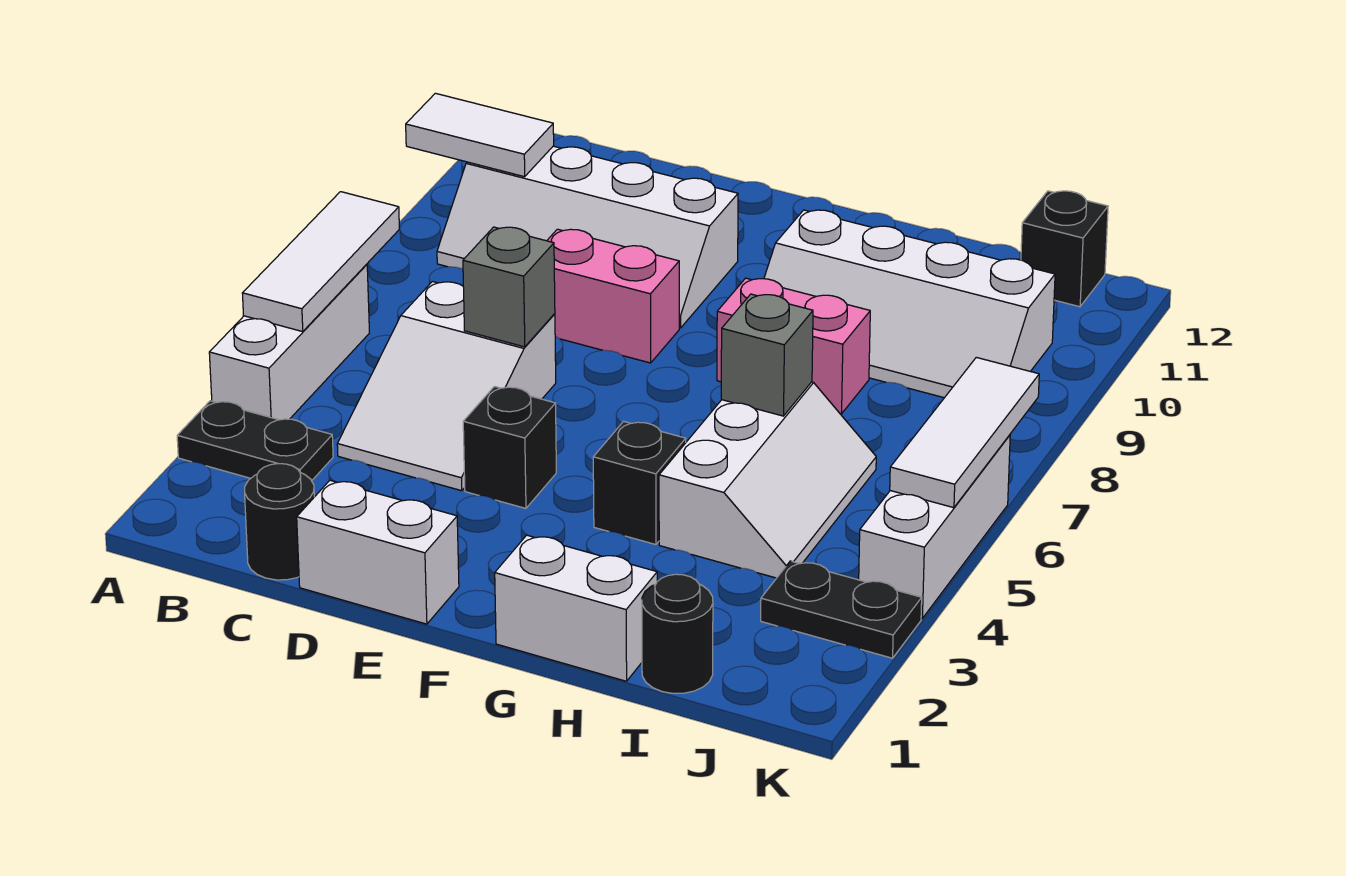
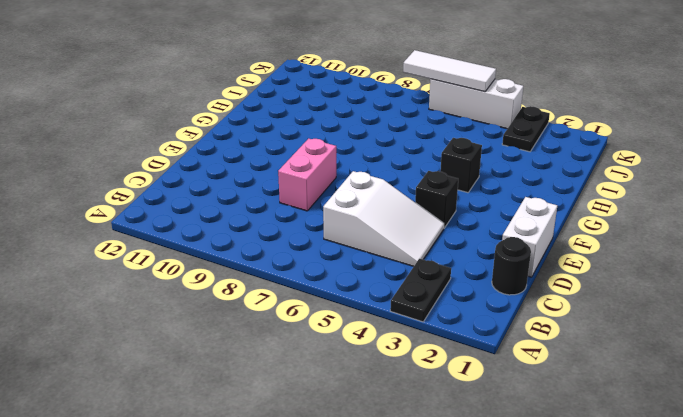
none -> white 1x3 brick [209,264,369,420]
none -> white 2x4 slope [437,146,738,328]
none -> white 1x2 brick [495,535,657,681]

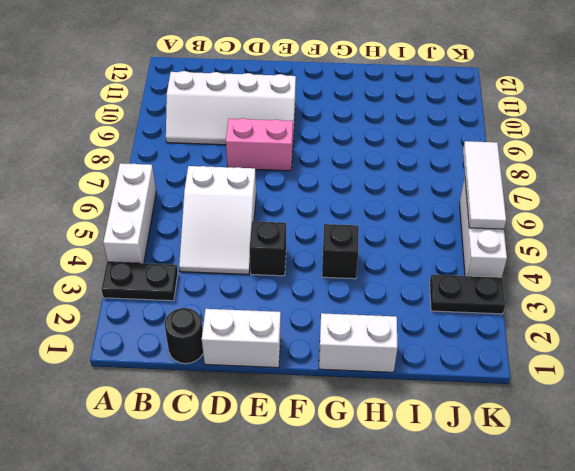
none -> pink 1x2 brick [717,278,870,414]
none -> white 2x4 slope [764,210,1055,398]
none -> white 2x3 slope [659,382,876,578]

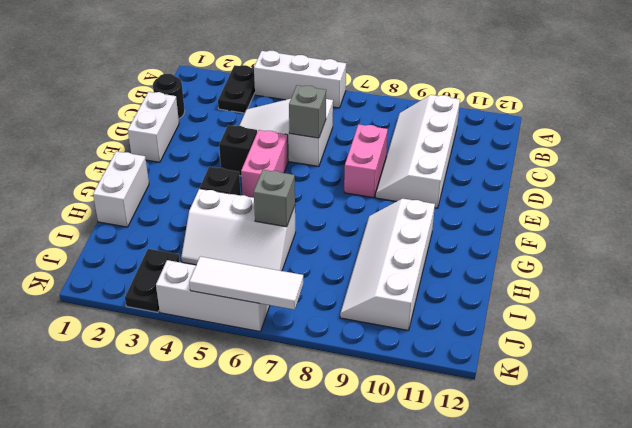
pink 1x2 brick [241,130,288,198] -> pink 1x2 brick moved to [717,278,870,414]
none -> black 1x1 round brick [642,574,713,693]
none -> black 1x1 brick [1021,191,1108,307]
none -> white 1x3 tile [242,192,399,332]

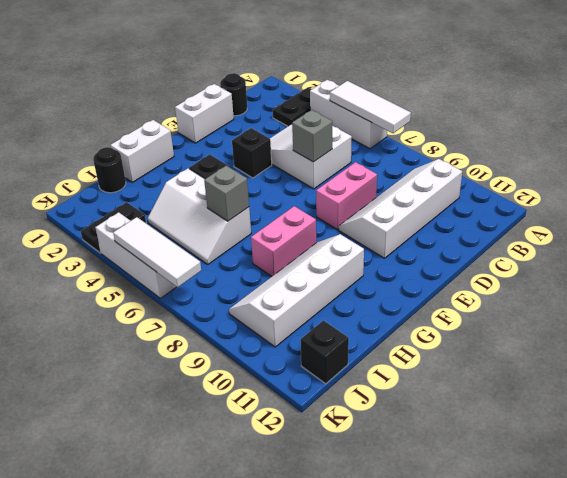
none -> white 1x2 tile [406,93,554,177]

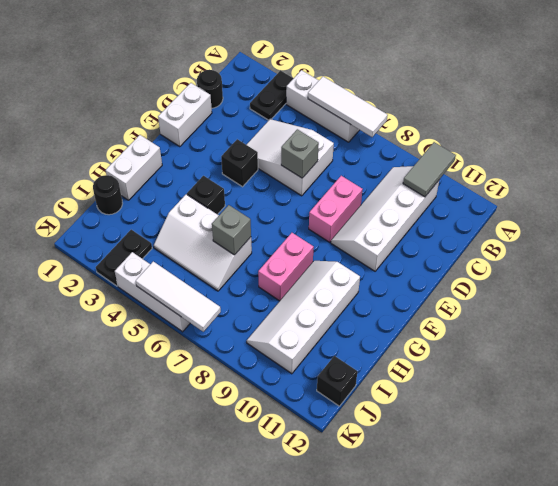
grey 1x2 tile [403,142,456,197] -> white 1x2 tile [406,93,554,177]

